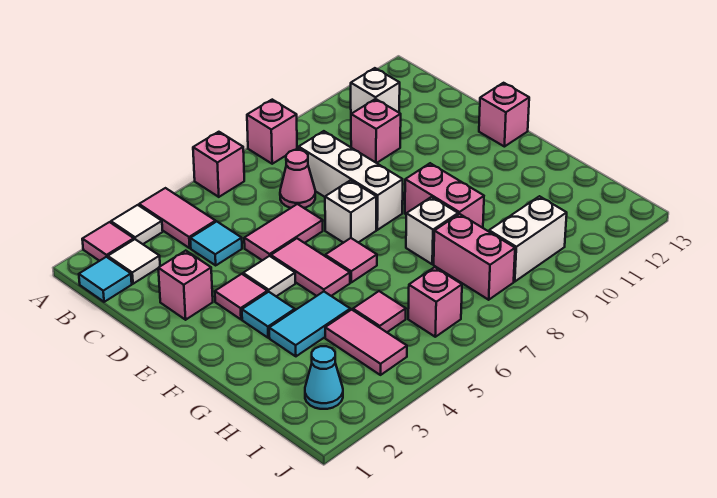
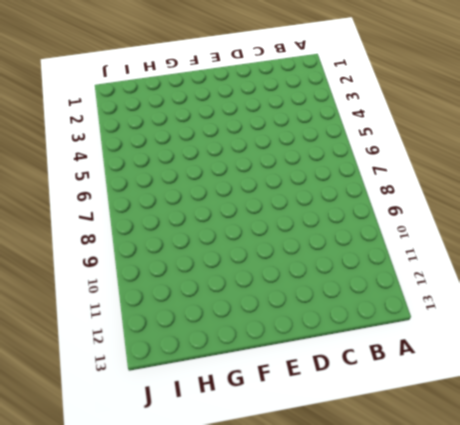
none -> pink 1x1 tile [82,222,134,261]
none -> white 1x1 tile [111,205,163,244]
none -> pink 1x2 tile [139,188,216,248]
none -> pink 1x1 brick [193,132,244,197]

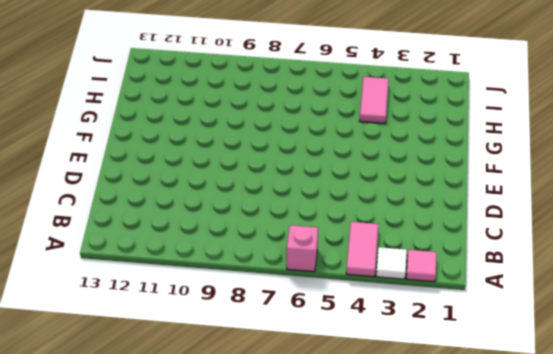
none -> pink 1x1 brick [247,100,297,164]
none -> cyan 1x1 tile [79,257,132,302]
none -> white 1x1 tile [108,239,160,284]
none -> white 1x1 brick [351,68,400,114]

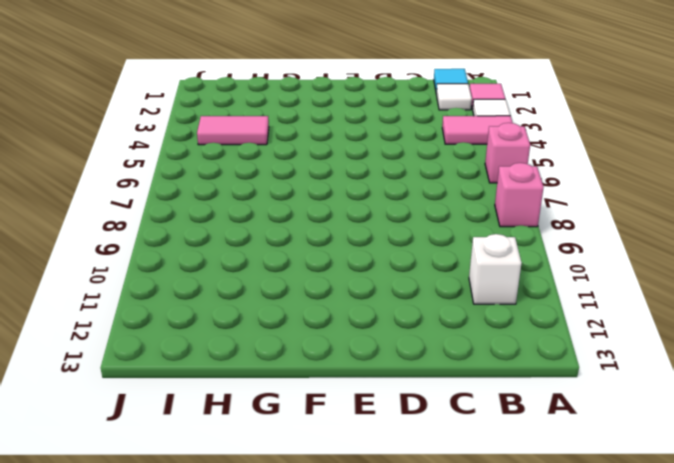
none -> cyan 1x1 tile [190,222,242,265]
none -> pink 1x1 cone [280,150,315,208]
none -> white 1x3 brick [299,131,403,230]
none -> pink 1x1 brick [351,99,401,163]

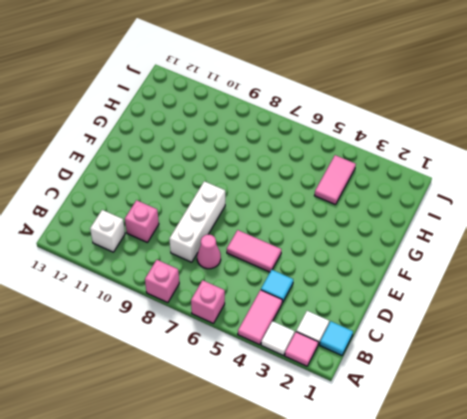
none -> pink 1x1 brick [158,251,213,320]
none -> pink 1x1 tile [215,274,267,319]
none -> white 1x1 tile [243,256,295,296]
none -> pink 1x2 tile [271,238,350,296]

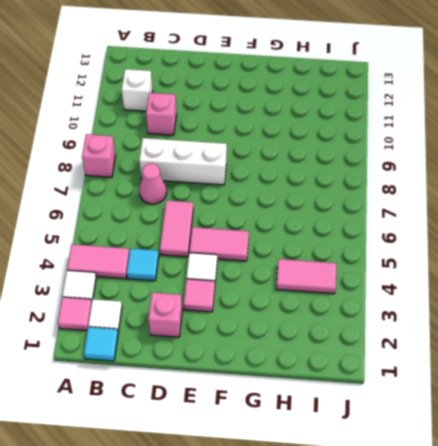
none -> pink 1x1 brick [193,132,244,197]
none -> white 1x1 brick [325,180,376,243]
none -> pink 1x1 brick [479,83,529,147]
none -> cyan 1x1 tile [242,292,295,338]

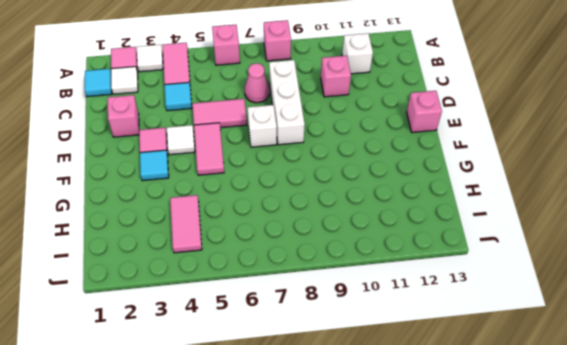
none -> pink 1x1 tile [325,238,377,282]
none -> pink 1x2 brick [405,163,484,228]
none -> cyan 1x2 tile [269,292,350,356]
none -> white 1x1 brick [406,197,458,264]

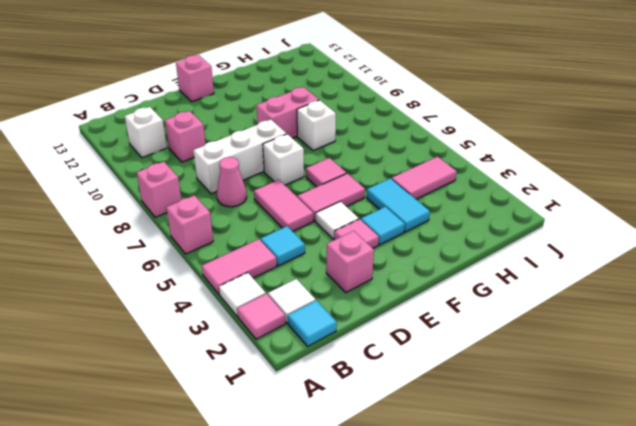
none -> pink 1x1 tile [353,291,406,332]
none -> pink 1x2 brick [434,214,515,300]
none -> cyan 1x1 cone [305,346,343,409]
none -> pink 1x1 brick [408,267,462,337]

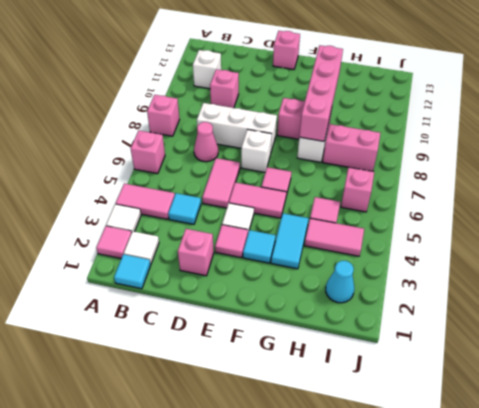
pink 1x4 brick [299,45,343,141] -> none
none -> white 1x2 brick [489,196,567,282]

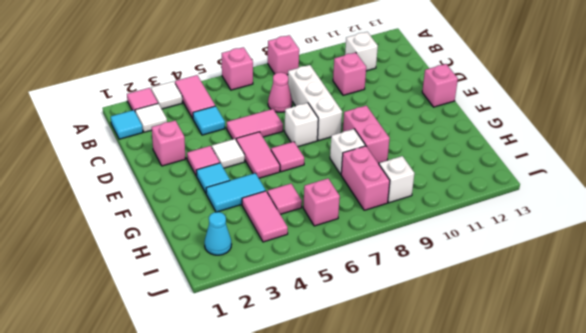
white 1x1 brick [379,156,414,203] -> white 1x2 brick [489,196,567,282]

